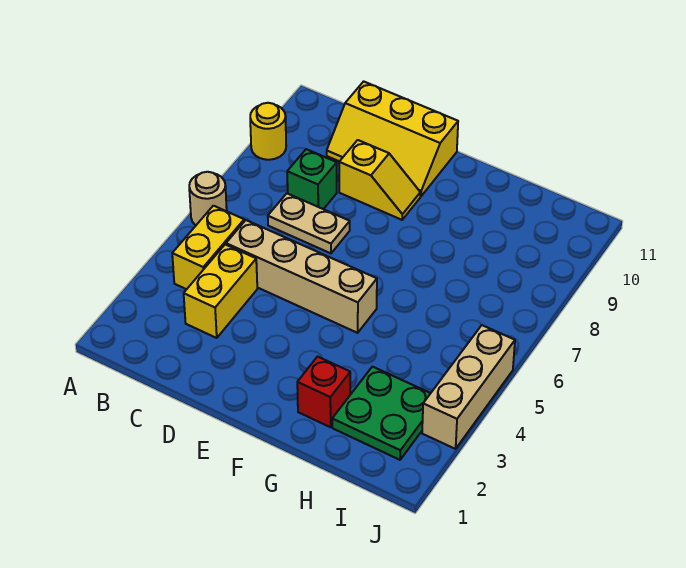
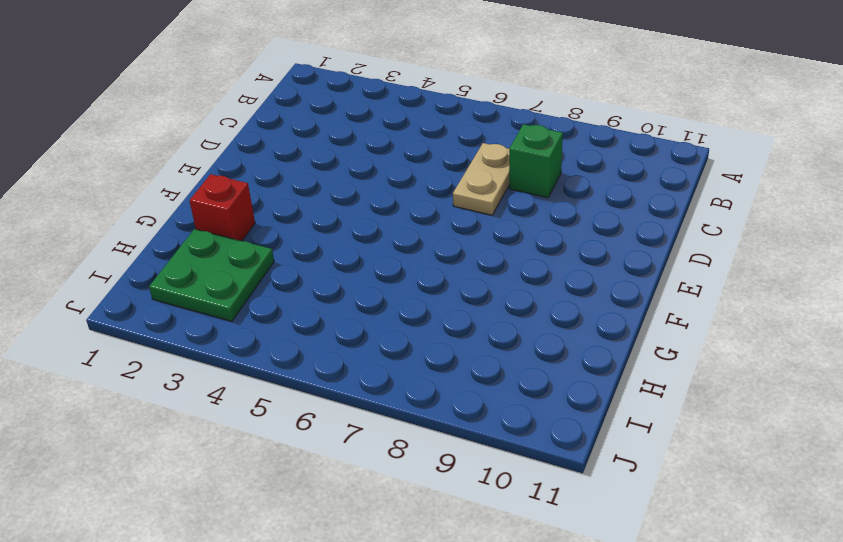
none -> tan 1x1 round brick [189,172,227,225]
none -> yellow 1x1 round brick [250,103,286,160]
none -> yellow 1x2 brick [172,206,244,289]

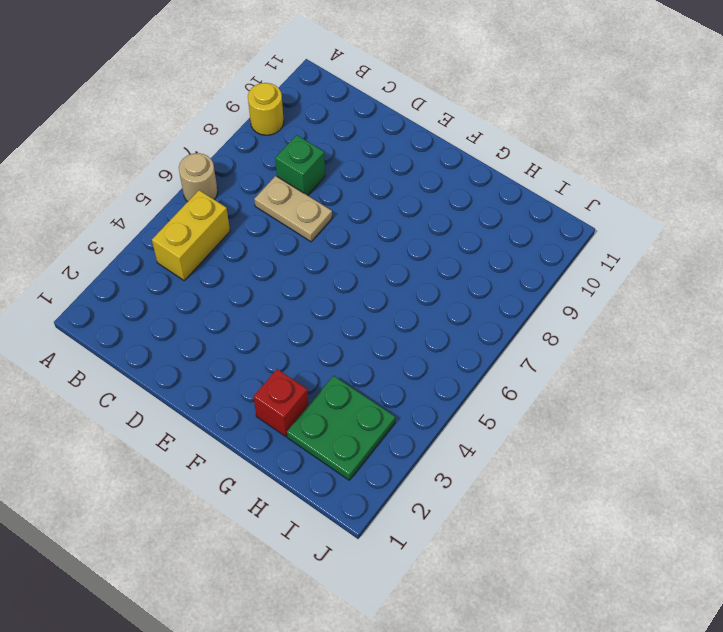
none -> yellow 1x2 brick [184,245,257,338]
none -> tan 1x4 brick [226,220,377,333]
none -> yellow 2x3 slope [327,81,458,196]

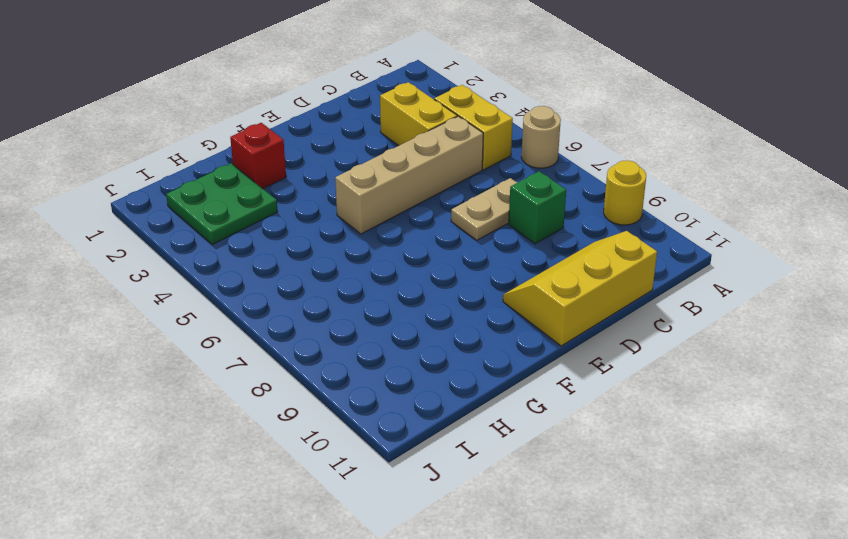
none -> yellow 1x2 slope [339,140,420,220]
none -> tan 1x3 brick [422,325,515,449]

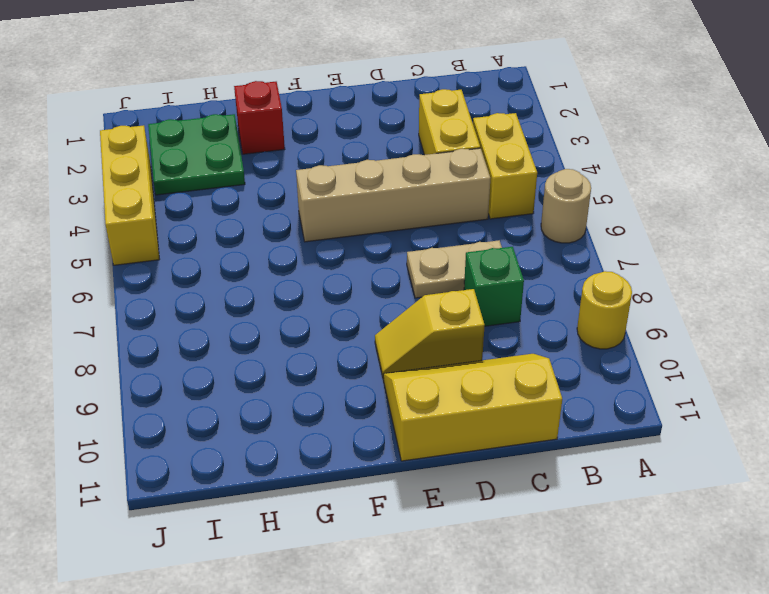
yellow 1x3 brick [100,125,160,265] -> tan 1x3 brick [422,325,515,449]

